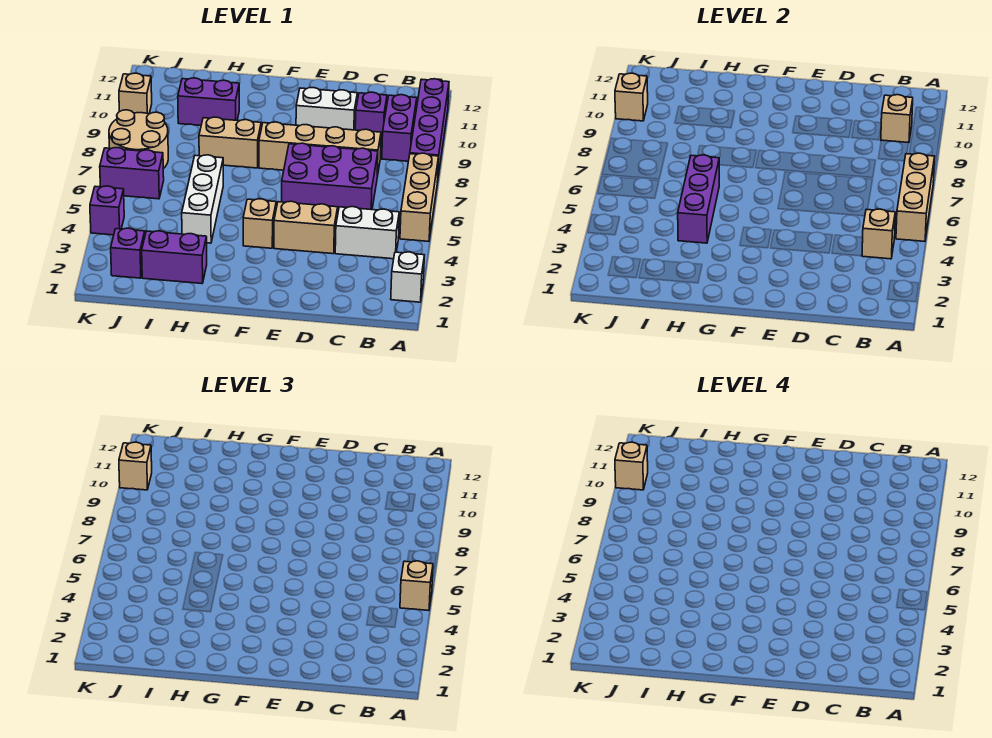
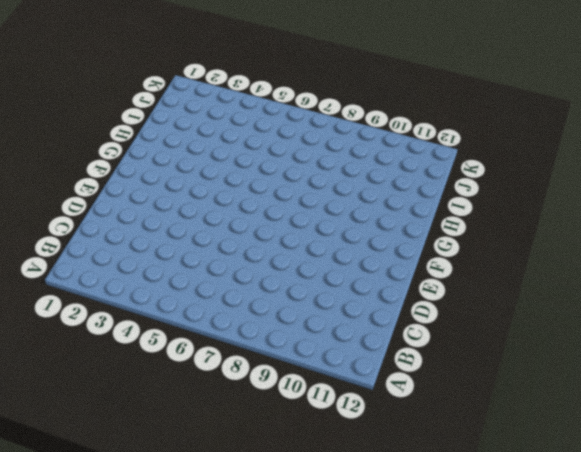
none -> white 1x1 brick [391,252,424,302]
none -> tan 1x3 brick [400,153,439,241]
none -> purple 1x4 brick [410,79,449,182]

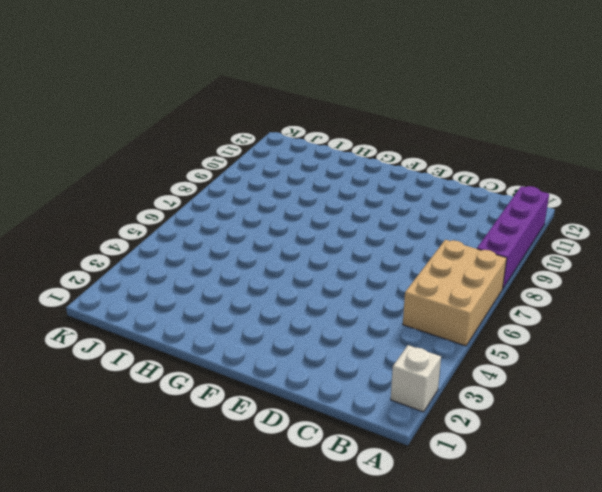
tan 2x3 brick [403,240,507,346] -> tan 1x3 brick [400,153,439,241]
none -> white 1x2 brick [335,207,399,259]
none -> purple 1x2 brick [382,95,417,161]
none -> purple 2x3 brick [282,143,378,211]

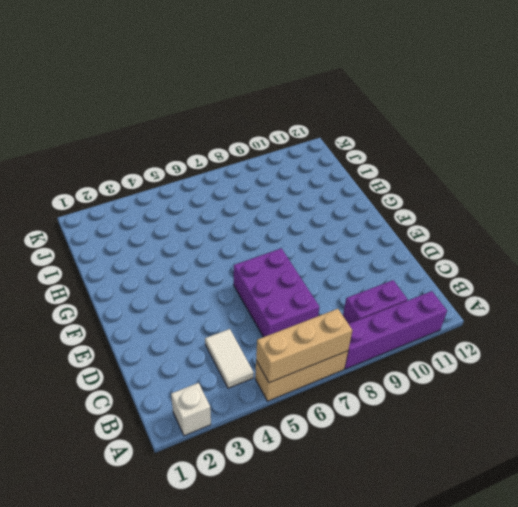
white 1x2 tile [205,329,254,388] -> white 1x2 brick [335,207,399,259]
none -> tan 1x4 brick [259,122,381,176]
none -> purple 1x1 brick [355,92,387,140]
none -> tan 1x2 brick [274,201,338,254]

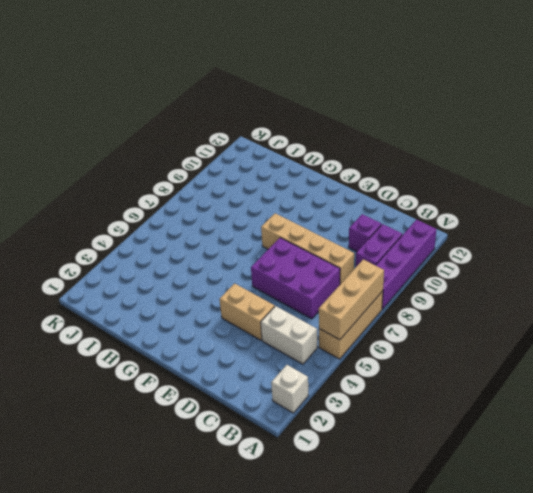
none -> white 1x2 brick [296,88,357,130]
none -> tan 1x1 brick [243,199,276,248]
none -> tan 1x2 brick [199,117,261,168]

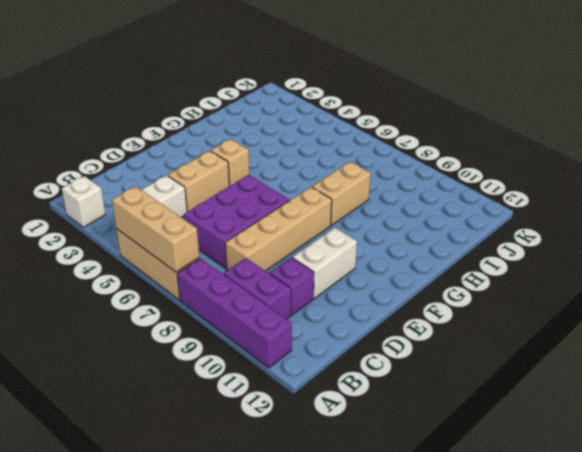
none -> purple 1x2 brick [142,231,207,284]
none -> white 1x3 brick [182,155,223,243]
none -> purple 1x2 brick [178,78,239,125]

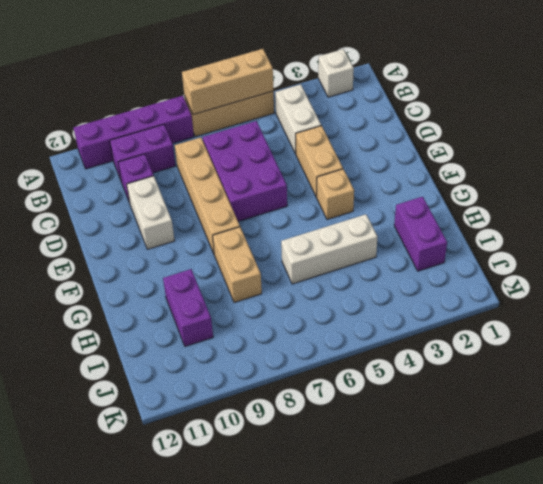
none -> purple 1x1 brick [111,228,145,278]
none -> purple 1x2 brick [100,148,164,199]
none -> tan 2x2 round brick [109,110,168,169]

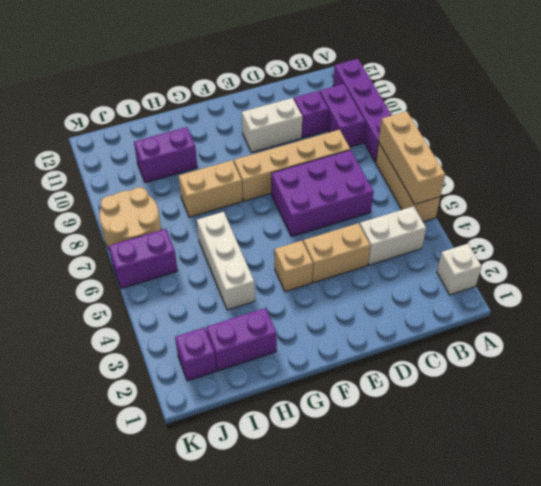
none -> purple 1x1 brick [90,186,124,235]
none -> tan 1x1 brick [119,73,152,114]
none -> tan 1x1 brick [862,209,895,259]

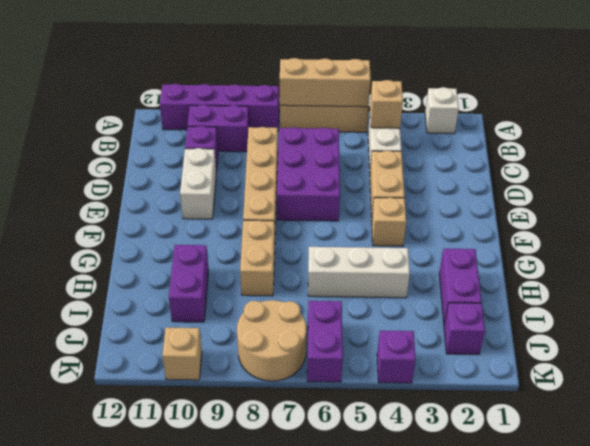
none -> tan 1x1 brick [881,95,913,143]
none -> purple 1x3 brick [678,155,719,243]
none -> tan 1x1 brick [615,73,648,121]

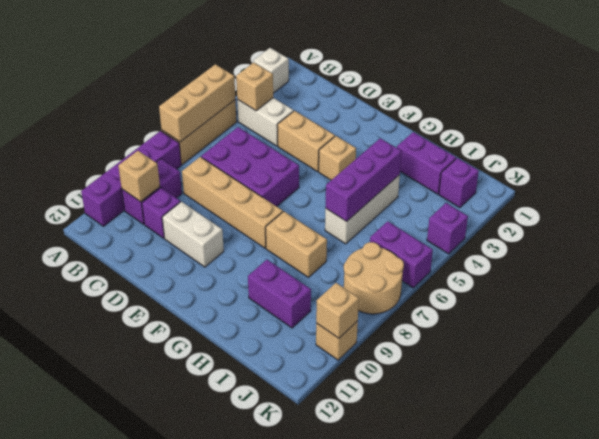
none -> tan 1x1 brick [400,561,433,610]
none -> tan 1x1 brick [119,442,152,490]
none -> tan 1x1 brick [615,442,648,490]

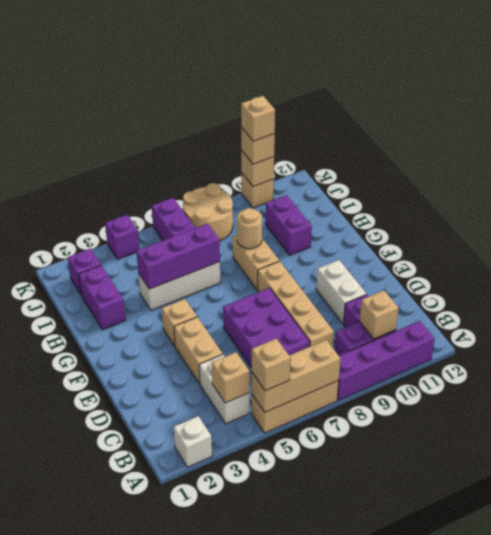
tan 1x1 round brick [237,208,262,249] -> none

